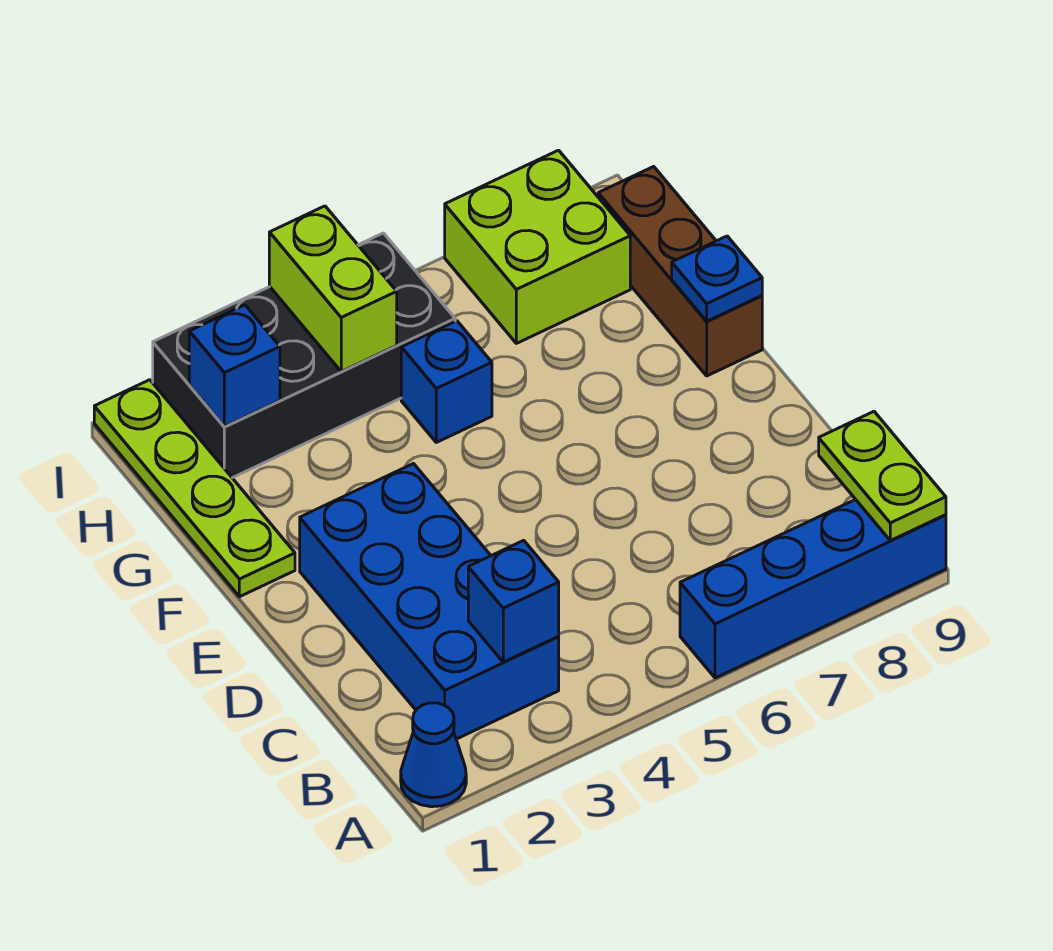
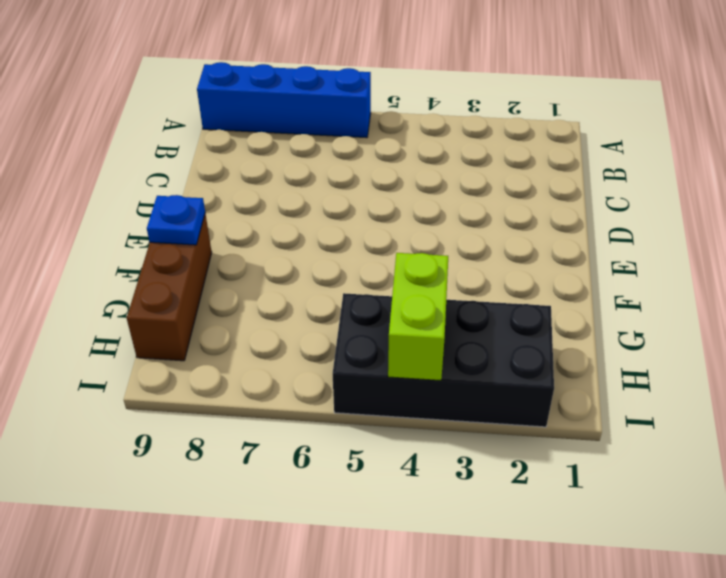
none -> blue 1x1 cone [401,703,466,807]
none -> blue 2x4 brick [300,464,559,739]
none -> lime 1x4 plate [94,380,295,597]

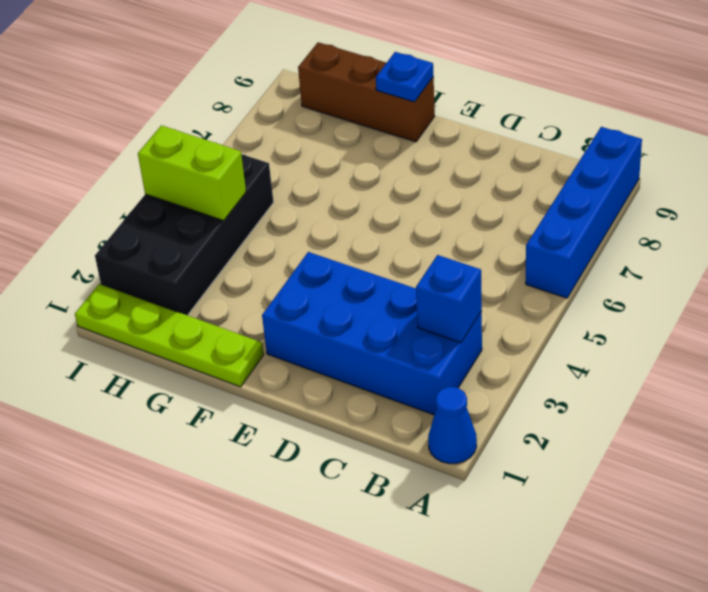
none -> blue 1x1 brick [401,321,492,442]
none -> lime 2x2 brick [445,150,630,343]
none -> lime 1x2 plate [819,412,946,541]

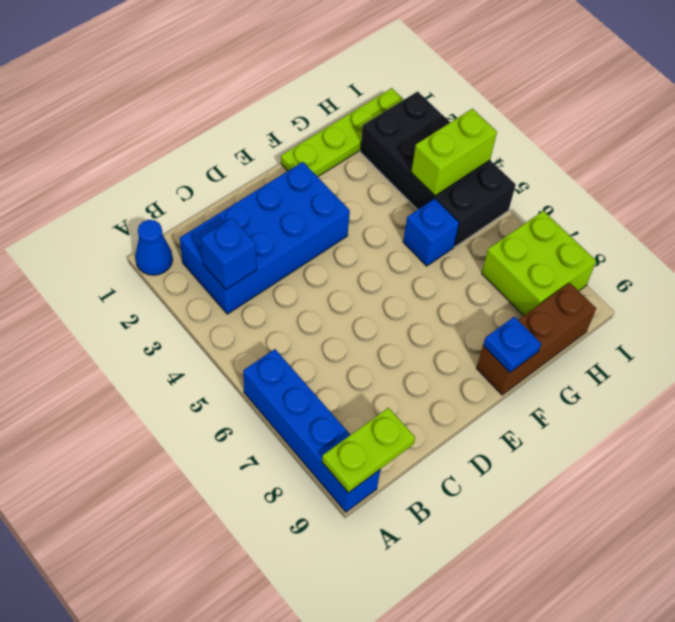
none -> blue 1x1 brick [189,305,280,427]

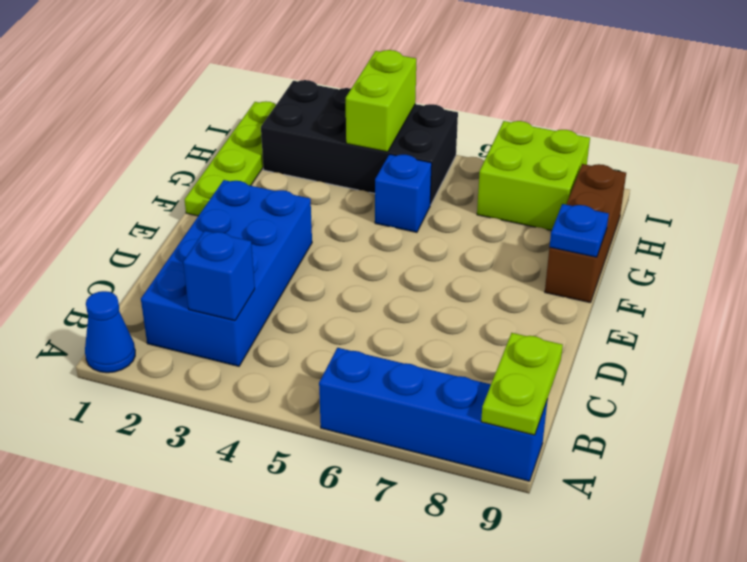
none -> blue 1x1 brick [189,305,280,427]

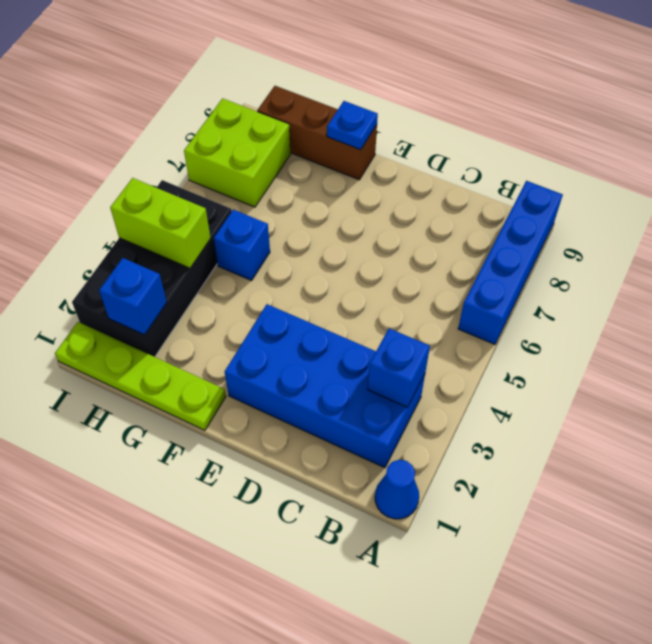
none -> lime 1x2 plate [819,412,946,541]

